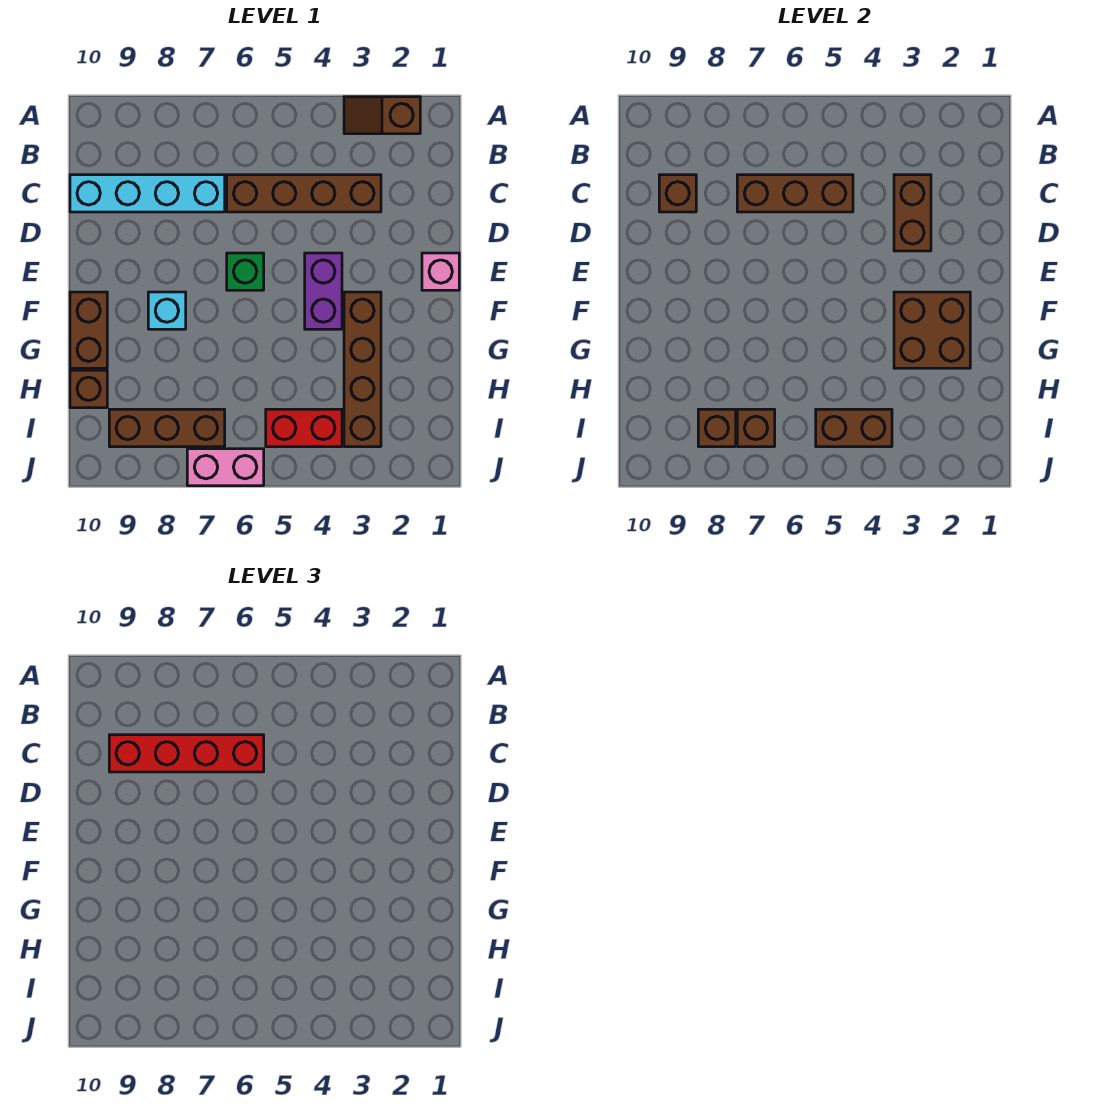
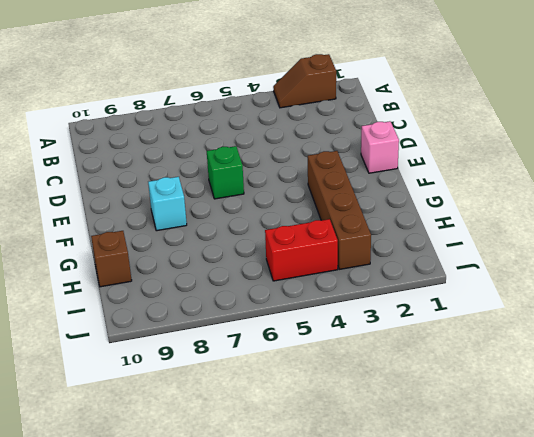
none -> brown 1x4 brick [227,175,381,212]
none -> cyan 1x4 brick [70,175,225,212]
none -> purple 1x2 brick [305,253,342,329]

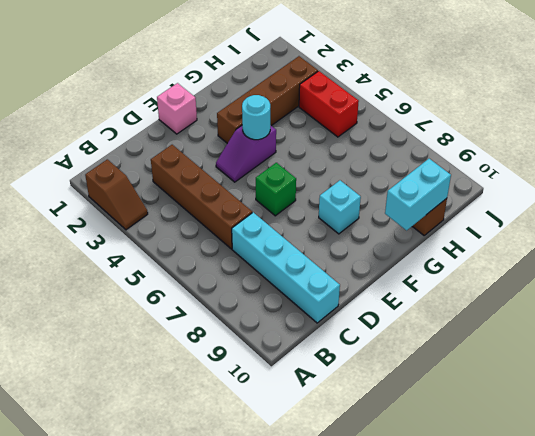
purple 1x2 slope [216,125,276,182] -> purple 1x2 brick [305,253,342,329]
cyan 1x1 round brick [242,95,270,140] -> none
cyan 1x2 brick [385,159,451,230] -> none
none -> brown 1x2 brick [70,292,107,368]
none -> brown 1x3 brick [109,409,225,447]
none -> pink 1x2 brick [187,449,264,486]

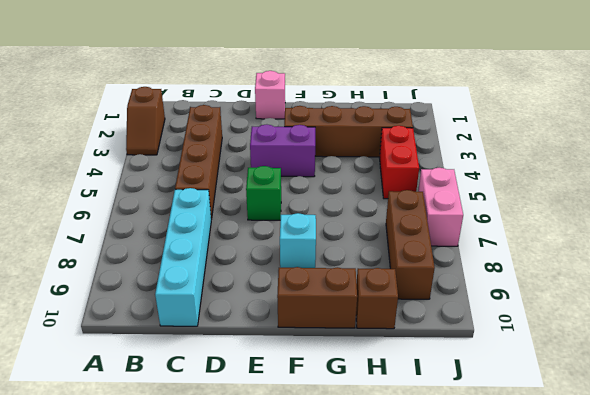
none -> brown 1x2 brick [894,175,931,251]
none -> brown 1x3 brick [737,175,853,212]
none -> brown 1x1 brick [659,175,696,212]

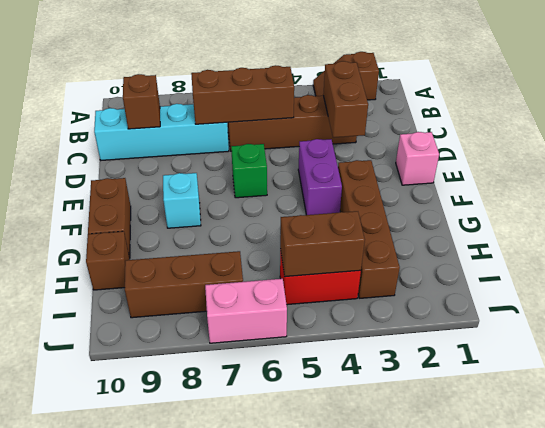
none -> brown 2x2 brick [894,292,970,368]
none -> brown 1x1 brick [737,409,775,447]
none -> brown 1x1 brick [698,409,736,447]

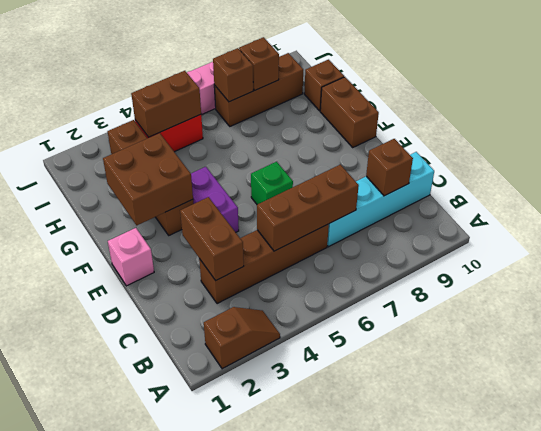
none -> cyan 1x1 brick [148,292,186,329]
none -> red 1x4 brick [109,735,264,772]

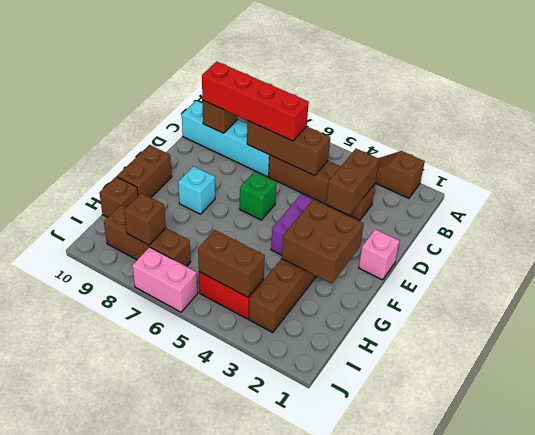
none -> brown 1x1 brick [737,409,775,447]

